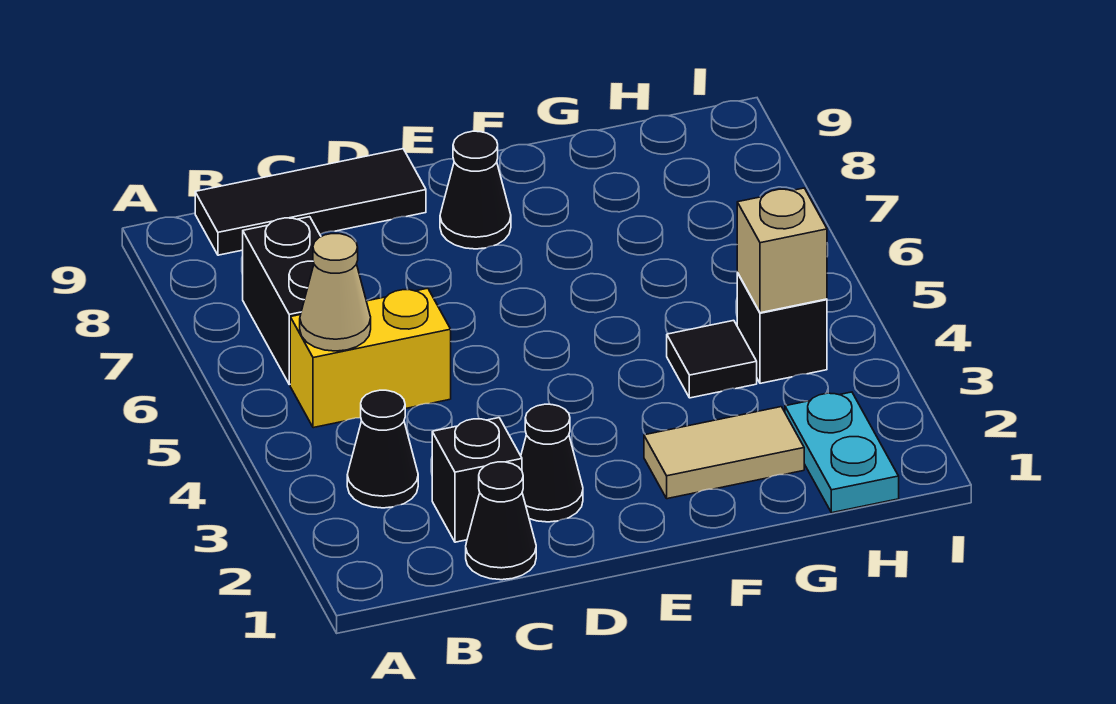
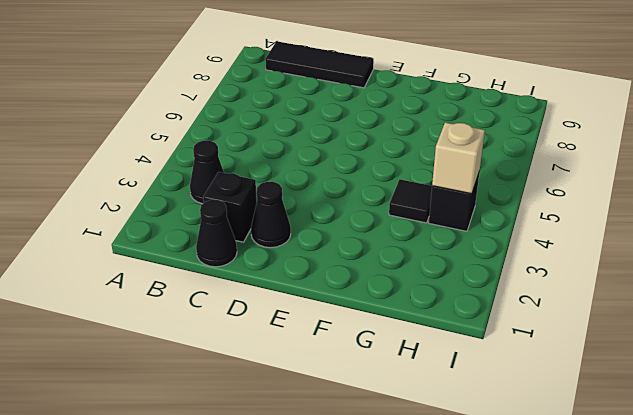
none -> yellow 1x2 brick [290,288,451,428]
none -> black 1x2 brick [243,217,321,384]
none -> black 1x1 cone [440,131,511,249]

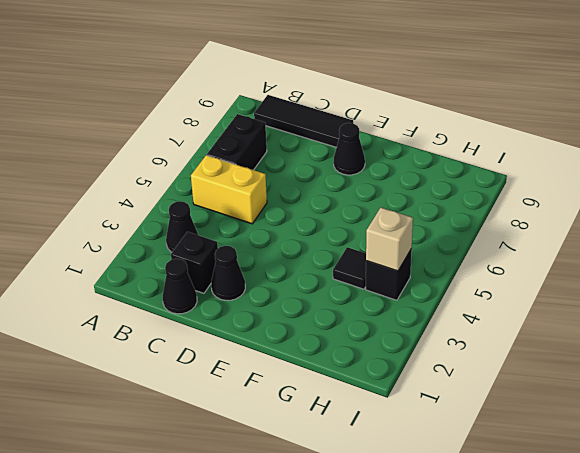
none -> tan 1x2 tile [644,407,804,499]
none -> cyan 1x2 plate [785,392,899,513]
none -> tan 1x1 cone [300,234,371,351]

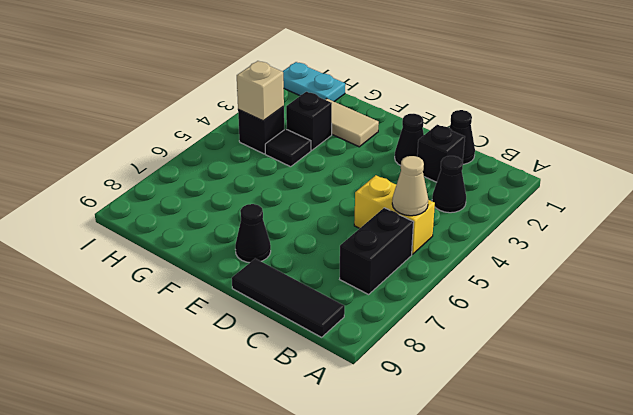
black 1x1 brick [286,92,332,150] -> none
cyan 1x2 plate [283,62,345,101] -> cyan 1x2 plate turned to [785,392,899,513]

